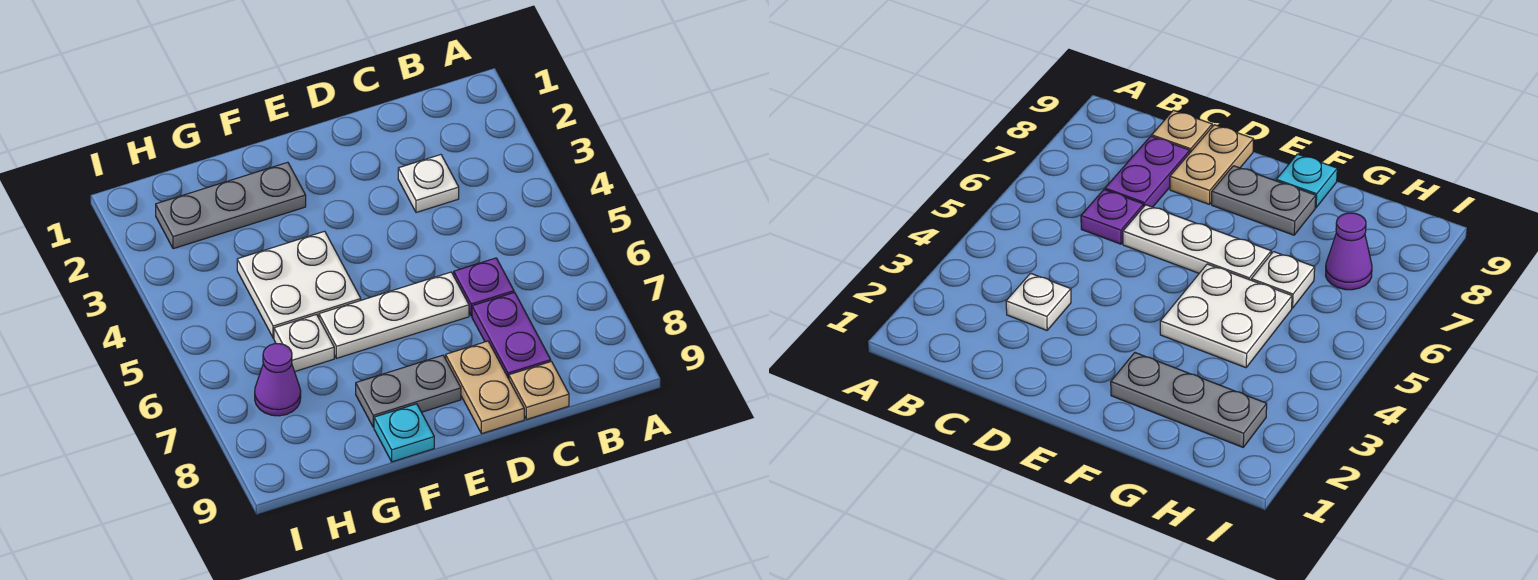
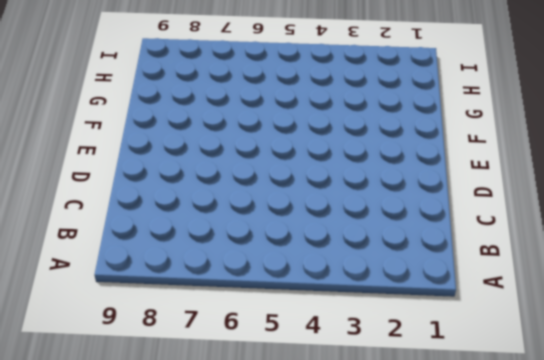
none -> white 1x1 plate [398,155,459,213]
none -> purple 1x1 plate [454,258,514,316]
none -> purple 1x2 plate [472,292,551,379]

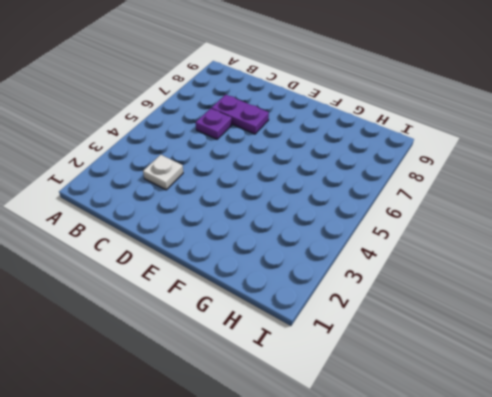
purple 1x2 plate [211,95,269,134] -> purple 1x2 plate turned to [472,292,551,379]
none -> tan 1x1 plate [509,361,569,420]
none -> white 1x3 plate [319,272,469,358]
none -> tan 1x2 plate [446,341,524,434]

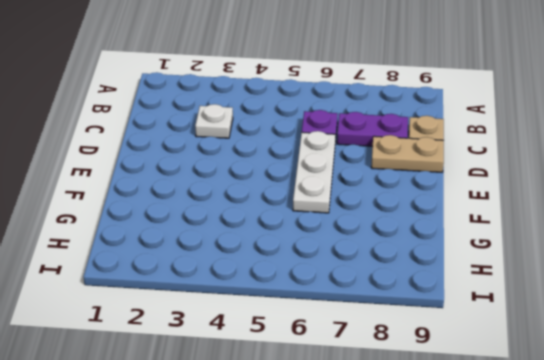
none -> grey 1x2 plate [356,355,461,427]
none -> grey 1x3 plate [156,162,306,249]
none -> white 2x2 plate [237,231,361,338]

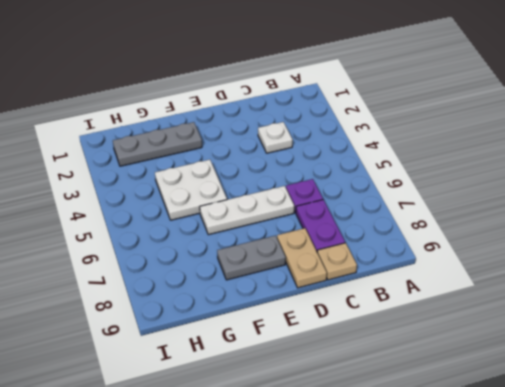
none -> cyan 1x1 plate [374,404,434,462]
none -> white 1x1 plate [274,314,334,372]
none -> purple 1x1 cone [255,344,301,416]

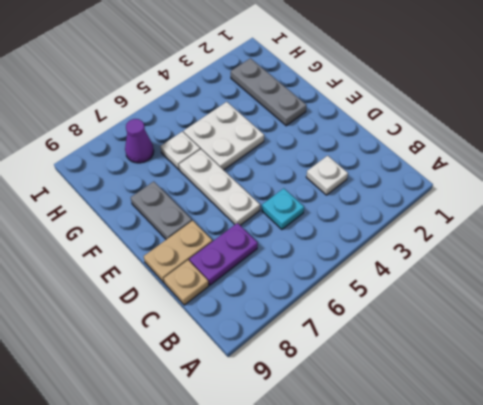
cyan 1x1 plate [262,188,304,229] -> cyan 1x1 plate moved to [374,404,434,462]
none -> purple 1x1 plate [454,258,514,316]

